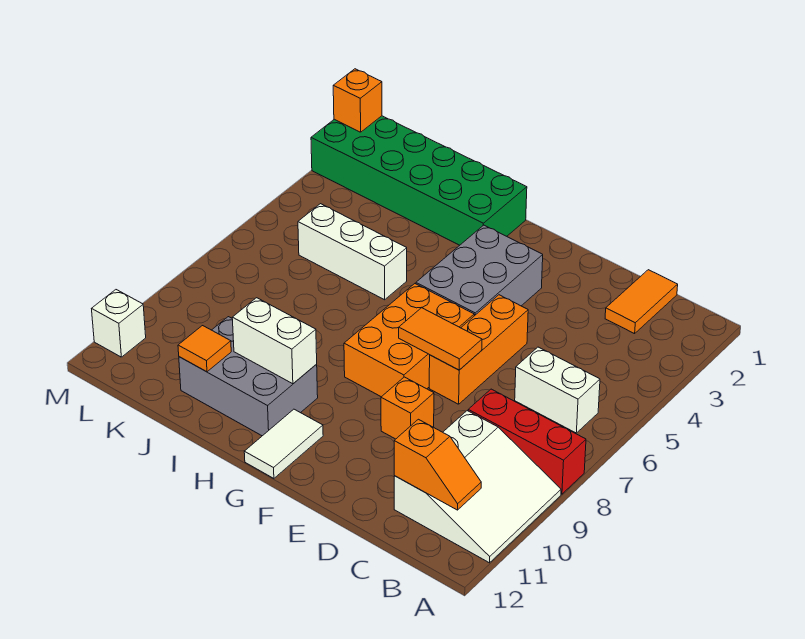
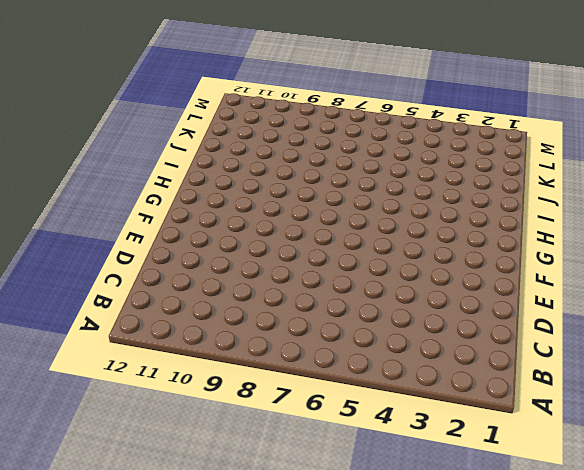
none -> red 1x3 brick [468,389,586,494]
none -> white 3x3 slope [394,411,561,563]
none -> white 1x2 brick [515,347,600,433]

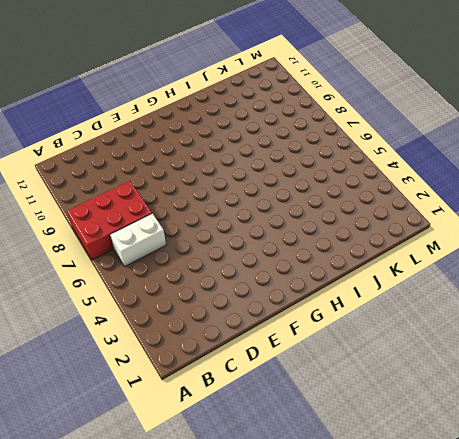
red 2x3 brick [67,181,152,260] -> red 1x3 brick [468,389,586,494]
none -> white 3x3 slope [394,411,561,563]
none -> orange 1x2 tile [605,270,678,334]
none -> orange 1x3 brick [429,295,528,404]

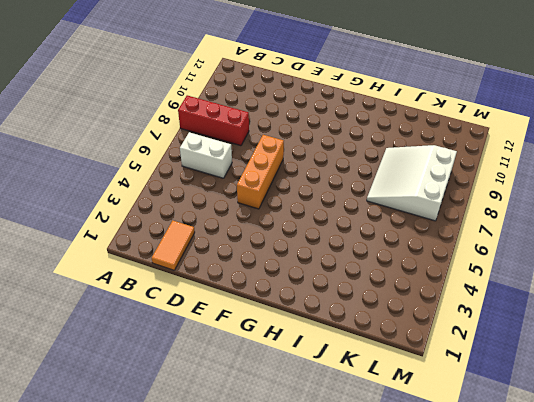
white 3x3 slope [367,145,457,221] -> white 3x3 slope moved to [394,411,561,563]
none -> orange 1x1 brick [381,377,434,439]
none -> grey 2x3 brick [416,225,543,316]
none -> orange 2x3 brick [344,284,474,397]

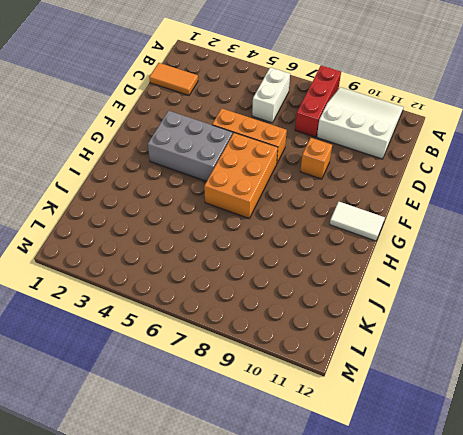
orange 2x3 brick [204,133,278,218] -> orange 2x3 brick turned to [344,284,474,397]
none -> green 2x6 brick [311,116,527,245]
none -> grey 2x3 brick [179,317,318,436]
none -> white 1x3 brick [298,204,407,300]

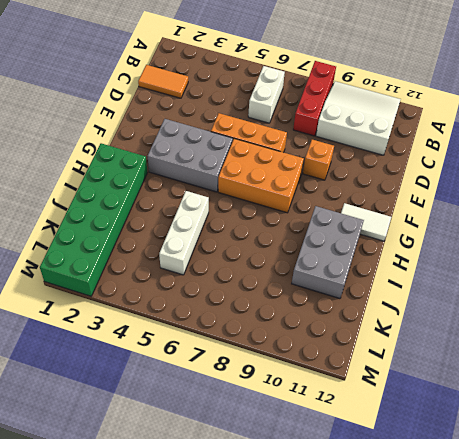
none -> white 1x1 brick [92,290,146,357]
none -> orange 1x2 slope [394,419,481,510]
none -> orange 1x2 tile [399,308,482,370]

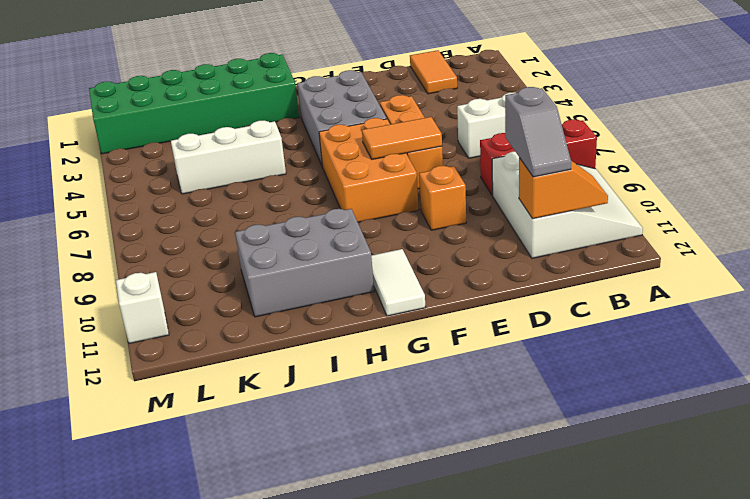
grey 1x2 slope [505,87,571,177] -> none
none -> white 1x2 brick [232,298,317,384]
none -> orange 1x1 tile [178,326,231,372]
none -> orange 1x1 brick [333,69,382,132]

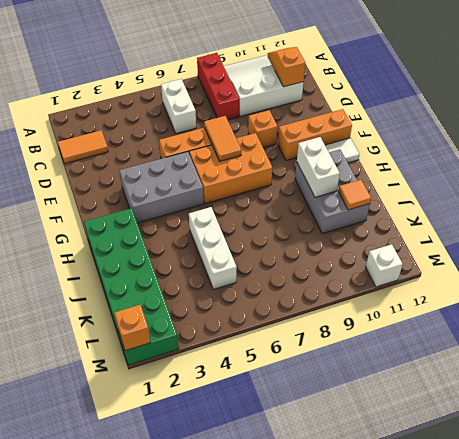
orange 1x3 brick [278,109,352,160] -> none

